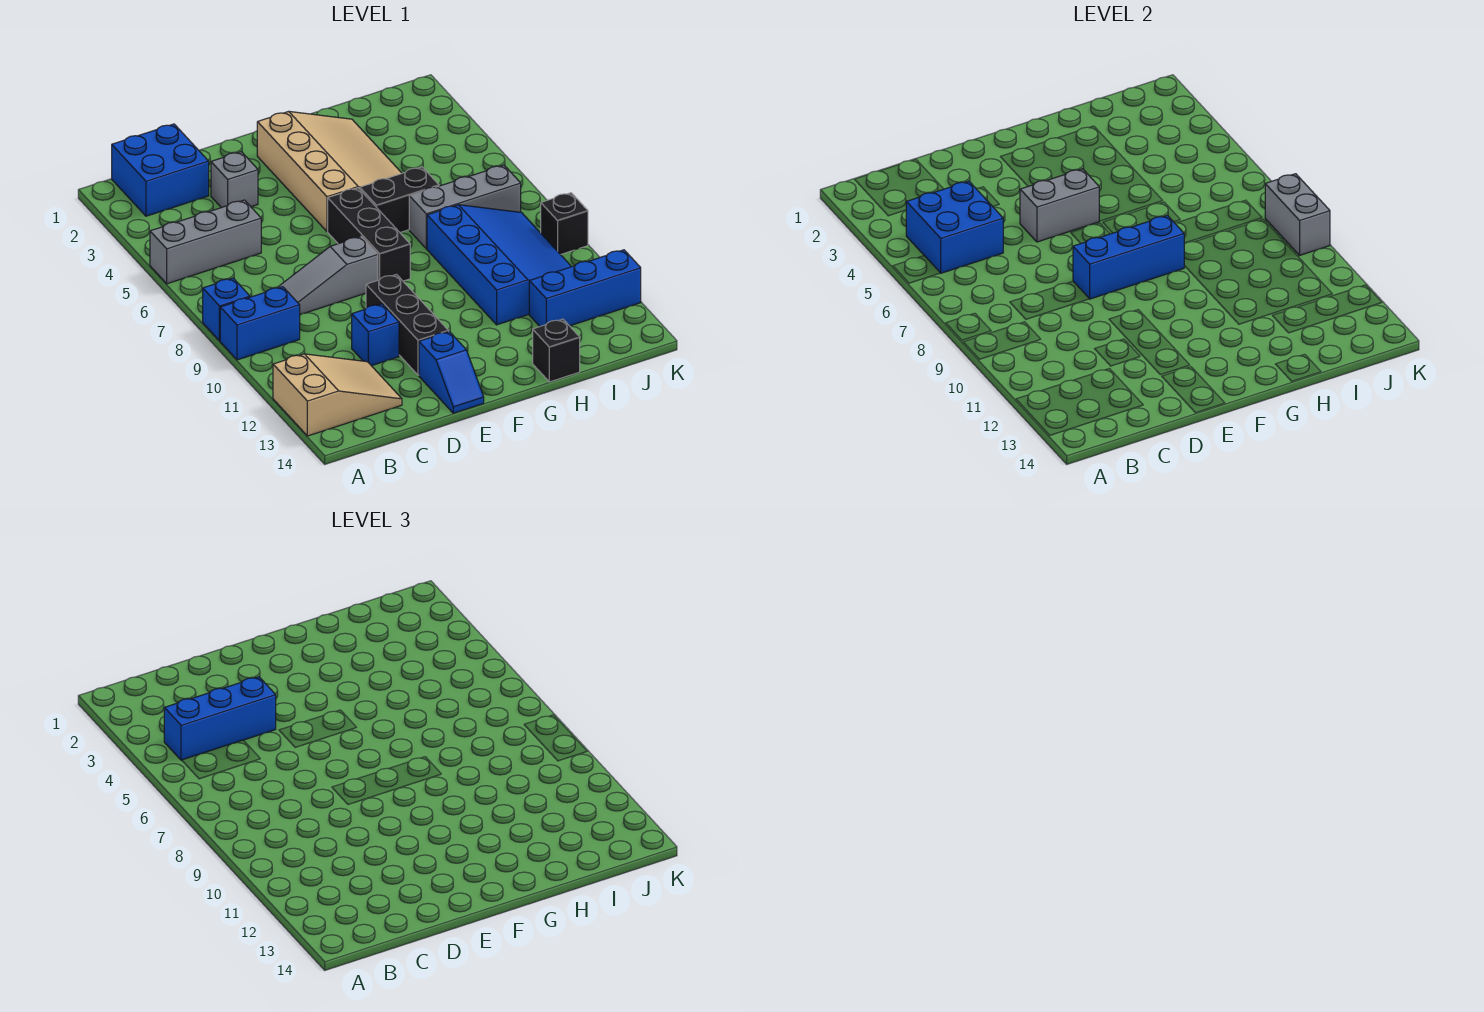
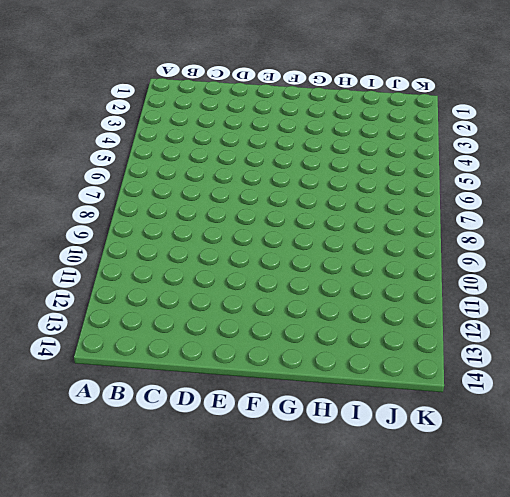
none -> grey 1x3 brick [150,200,261,284]
none -> blue 1x1 brick [203,278,250,341]
none -> blue 1x2 brick [220,287,300,360]

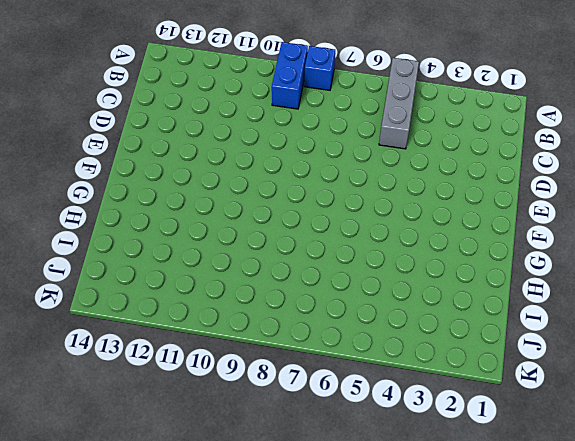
none -> tan 2x3 slope [273,354,402,436]
none -> blue 2x2 brick [112,124,209,216]
none -> grey 1x3 slope [277,236,378,315]

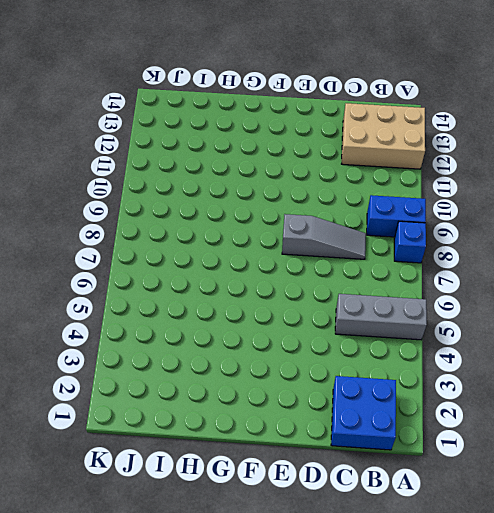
tan 2x3 brick [342,103,425,169] -> tan 2x3 slope [273,354,402,436]
none -> grey 1x1 brick [211,152,258,208]
none -> blue 1x1 brick [352,304,399,366]
none -> black 1x3 brick [366,274,449,375]

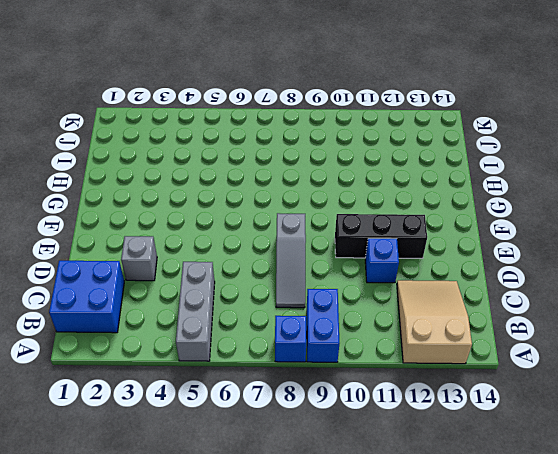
none -> blue 1x2 slope [419,332,484,413]
none -> tan 3x4 slope [257,111,402,232]
none -> black 1x3 brick [328,188,410,281]

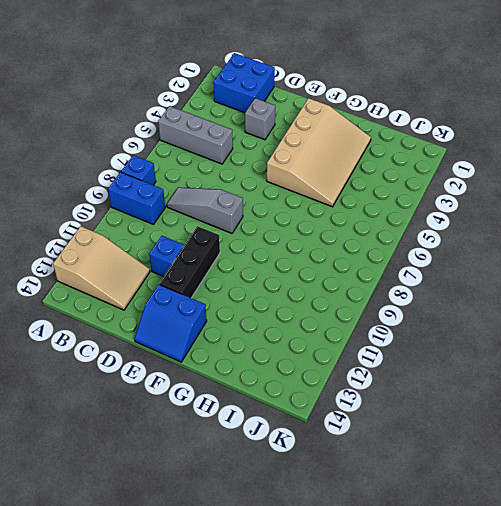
blue 2x2 slope [135,284,207,362] -> blue 1x2 slope [419,332,484,413]
none -> black 1x3 brick [328,188,410,281]
none -> black 1x2 brick [360,167,439,232]
none -> grey 1x3 brick [409,165,521,249]

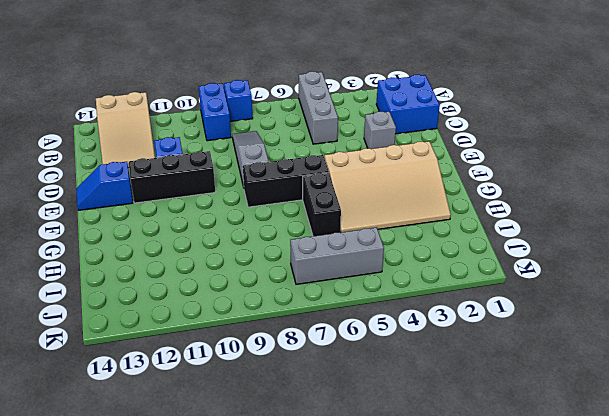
grey 1x3 brick [290,227,384,284] -> grey 1x3 brick turned to [409,165,521,249]
none -> blue 3x4 slope [427,205,572,325]
none -> black 1x1 brick [533,319,580,382]
none -> blue 1x3 brick [529,250,641,326]

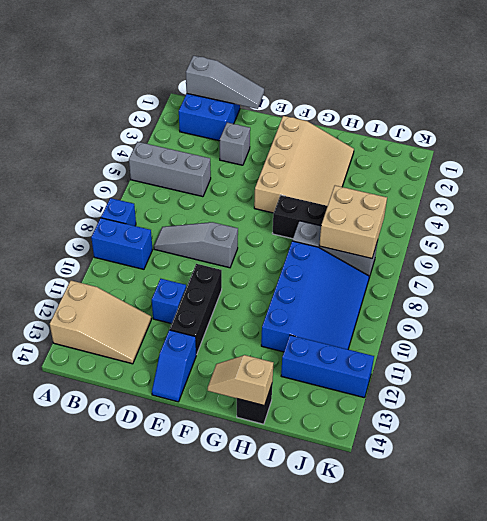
grey 1x3 slope [186,56,264,109] -> none
tan 1x2 slope [208,355,273,406] -> none
tan 2x2 brick [319,186,387,259] -> none
none -> black 1x3 brick [328,188,410,281]
none -> black 1x1 brick [541,193,588,255]
none -> blue 2x2 brick [906,181,1003,273]

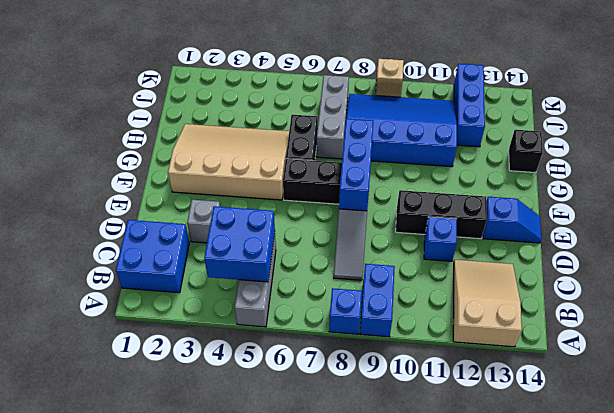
tan 1x1 brick [376,59,404,97] -> black 1x1 brick [541,193,588,255]
none -> grey 1x2 brick [1020,169,1099,242]
none -> grey 1x2 brick [1265,174,1330,255]
none -> blue 1x3 brick [164,677,276,760]

